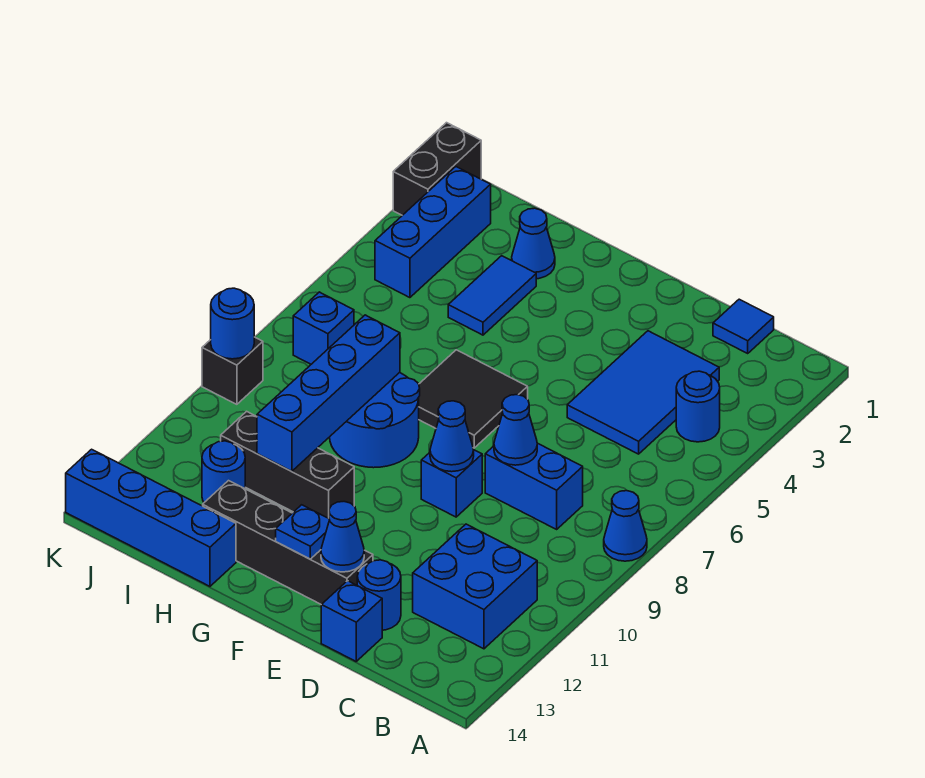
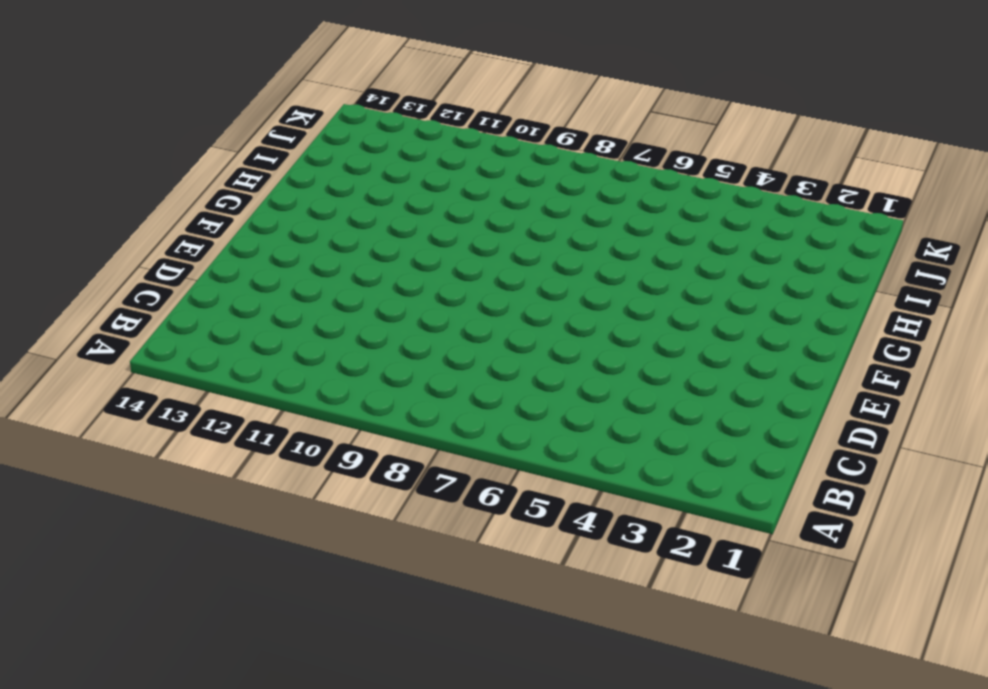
none -> blue 1x1 cone [604,491,647,561]
none -> blue 1x1 round brick [676,371,720,442]
none -> blue 2x2 brick [413,524,537,649]

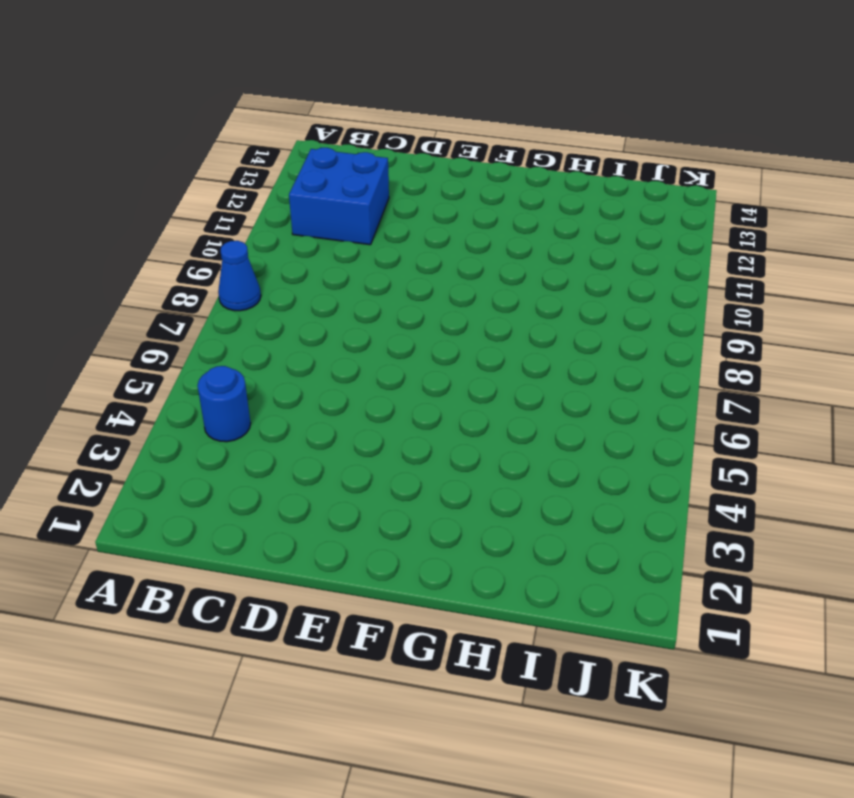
none -> blue 1x1 tile [713,299,774,353]
none -> blue 2x3 tile [567,331,719,454]
none -> blue 1x2 brick [485,443,583,529]

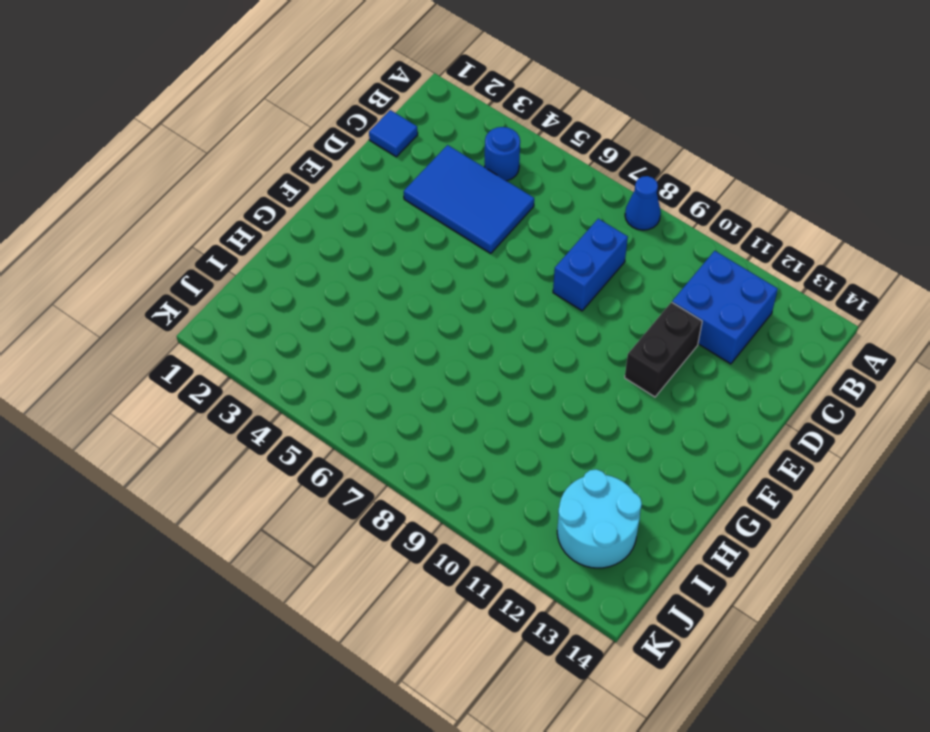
black 1x2 brick [625,302,702,397] -> black 1x2 brick turned to [393,123,481,215]
cyan 2x2 round brick [557,469,642,568] -> blue 1x1 round brick [202,441,245,502]
none -> blue 1x1 round brick [357,560,401,630]
none -> blue 1x1 brick [321,581,382,661]
none -> blue 1x1 brick [421,450,482,517]

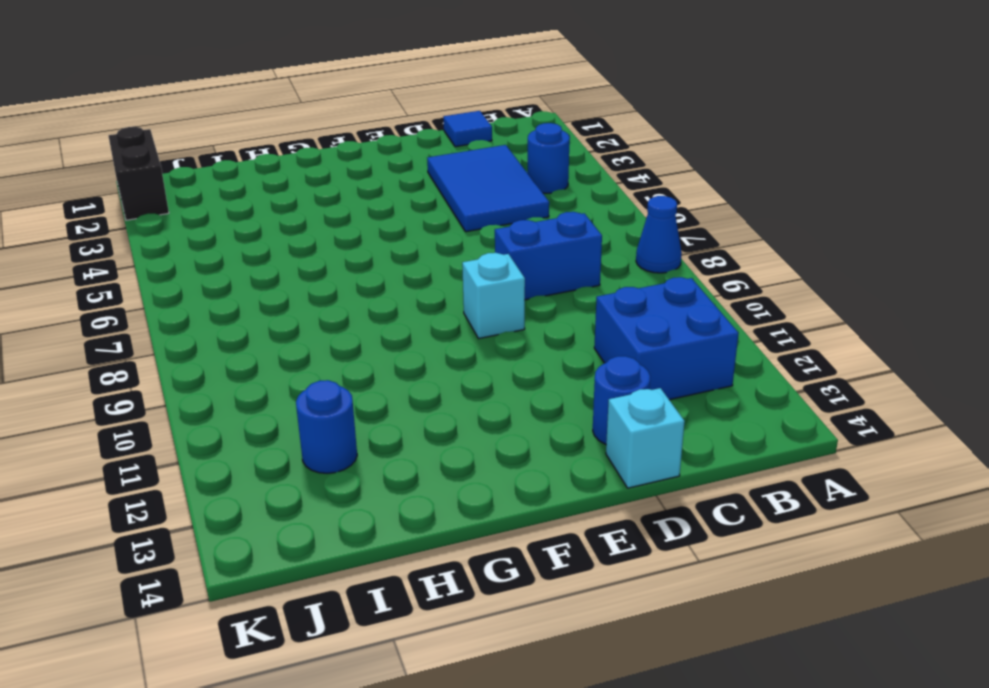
cyan 1x1 brick [606,388,685,488] -> blue 1x1 brick [321,581,382,661]
cyan 1x1 brick [462,253,525,339] -> blue 1x1 brick [421,450,482,517]
none -> black 1x4 brick [203,481,373,605]
none -> black 2x2 tile [419,350,528,448]
none -> blue 2x2 round brick [330,372,420,468]

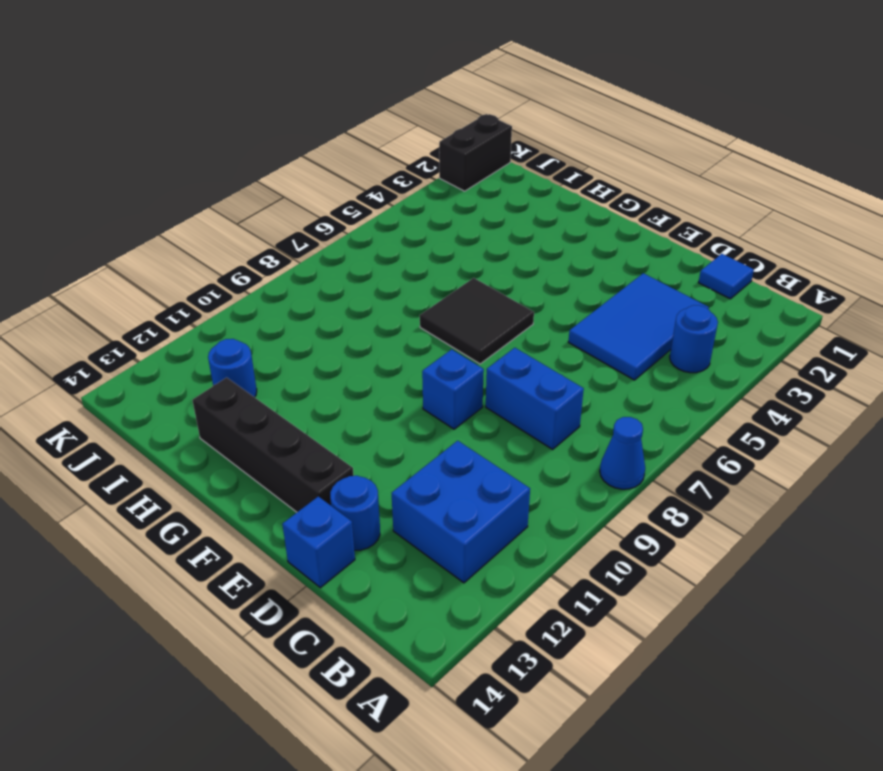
none -> blue 2x2 round brick [330,372,420,468]
none -> black 1x3 brick [221,411,354,518]
none -> blue 1x1 cone [512,208,555,279]

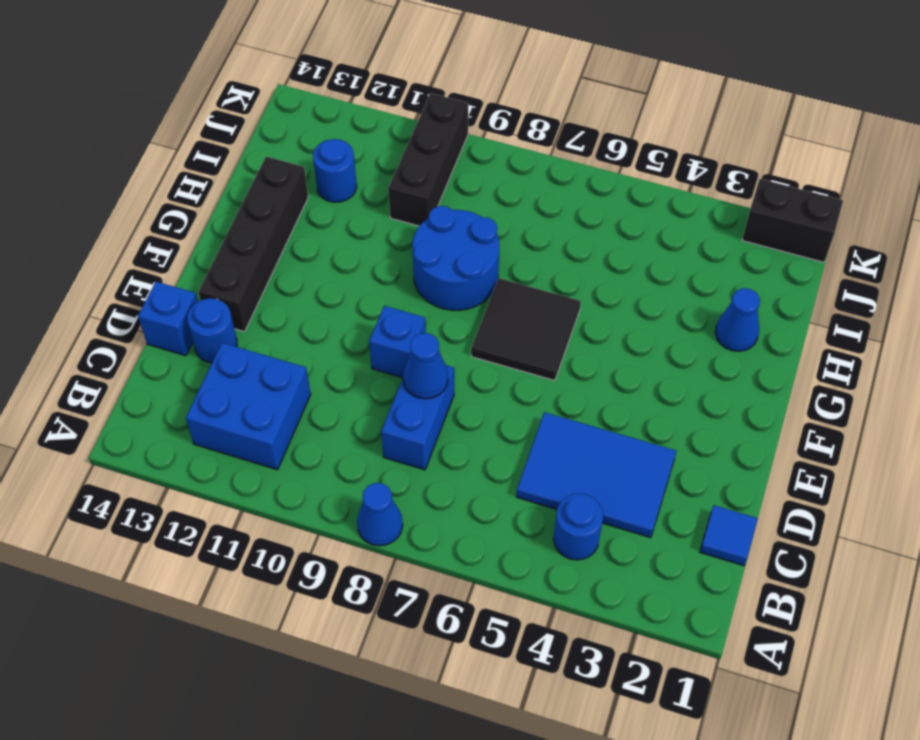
black 1x3 brick [388,93,468,226] -> black 1x3 brick moved to [221,411,354,518]
none -> blue 1x2 tile [448,256,536,335]
none -> blue 1x4 brick [66,449,236,586]
none -> blue 1x3 brick [375,167,491,298]

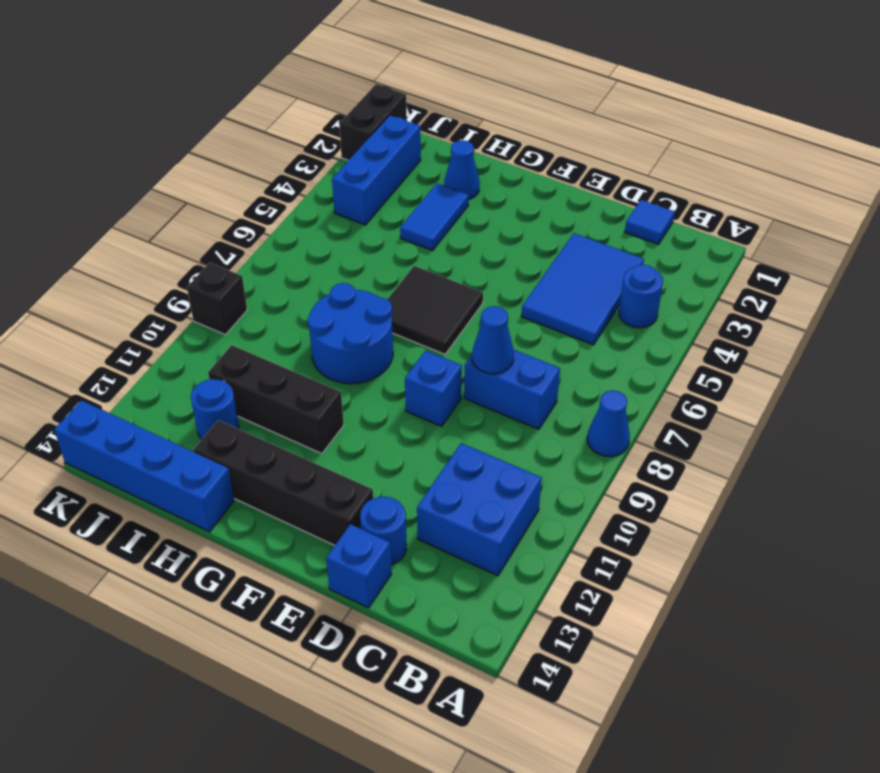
none -> blue 1x1 brick [293,292,354,364]
none -> blue 1x1 cone [430,401,474,472]
none -> blue 1x1 cone [321,502,364,572]

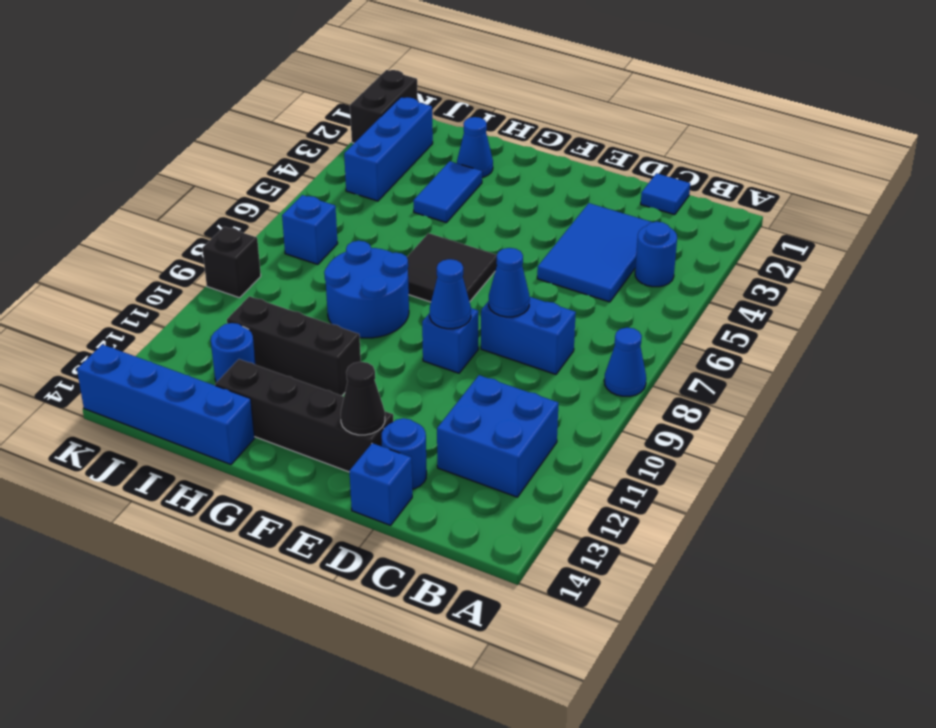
black 1x1 cone [341,362,385,435] -> blue 1x1 cone [321,502,364,572]
none -> blue 1x1 plate [276,505,330,559]
none -> blue 1x4 brick [257,315,400,471]
none -> blue 1x1 round brick [211,288,254,359]

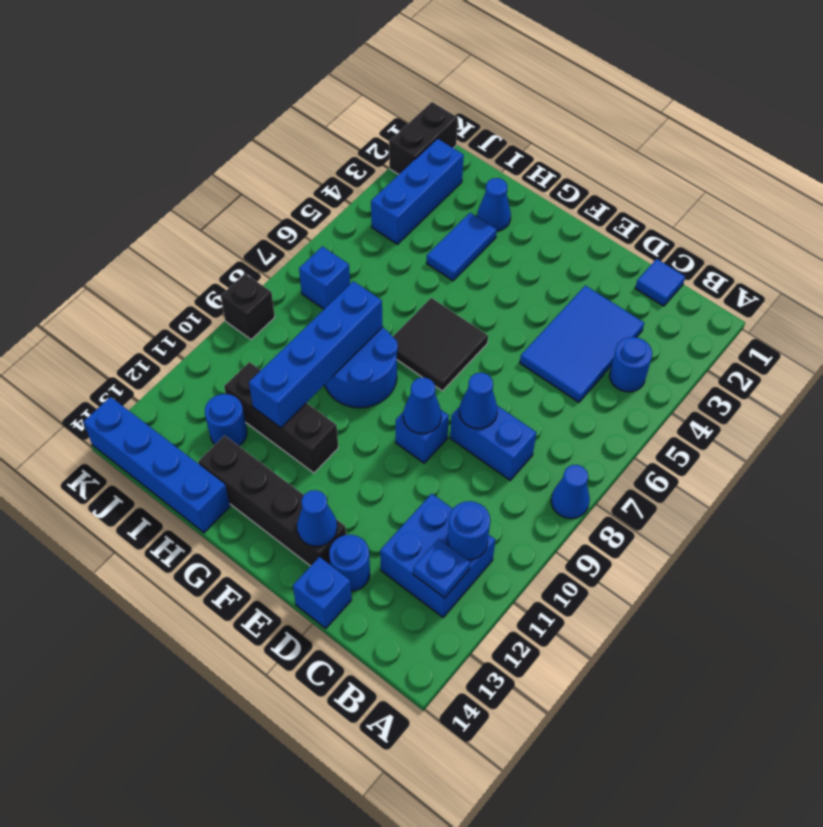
blue 1x1 round brick [448,501,490,560] -> blue 1x1 round brick moved to [211,288,254,359]
blue 1x1 plate [413,539,470,598] -> blue 1x1 plate moved to [276,505,330,559]

